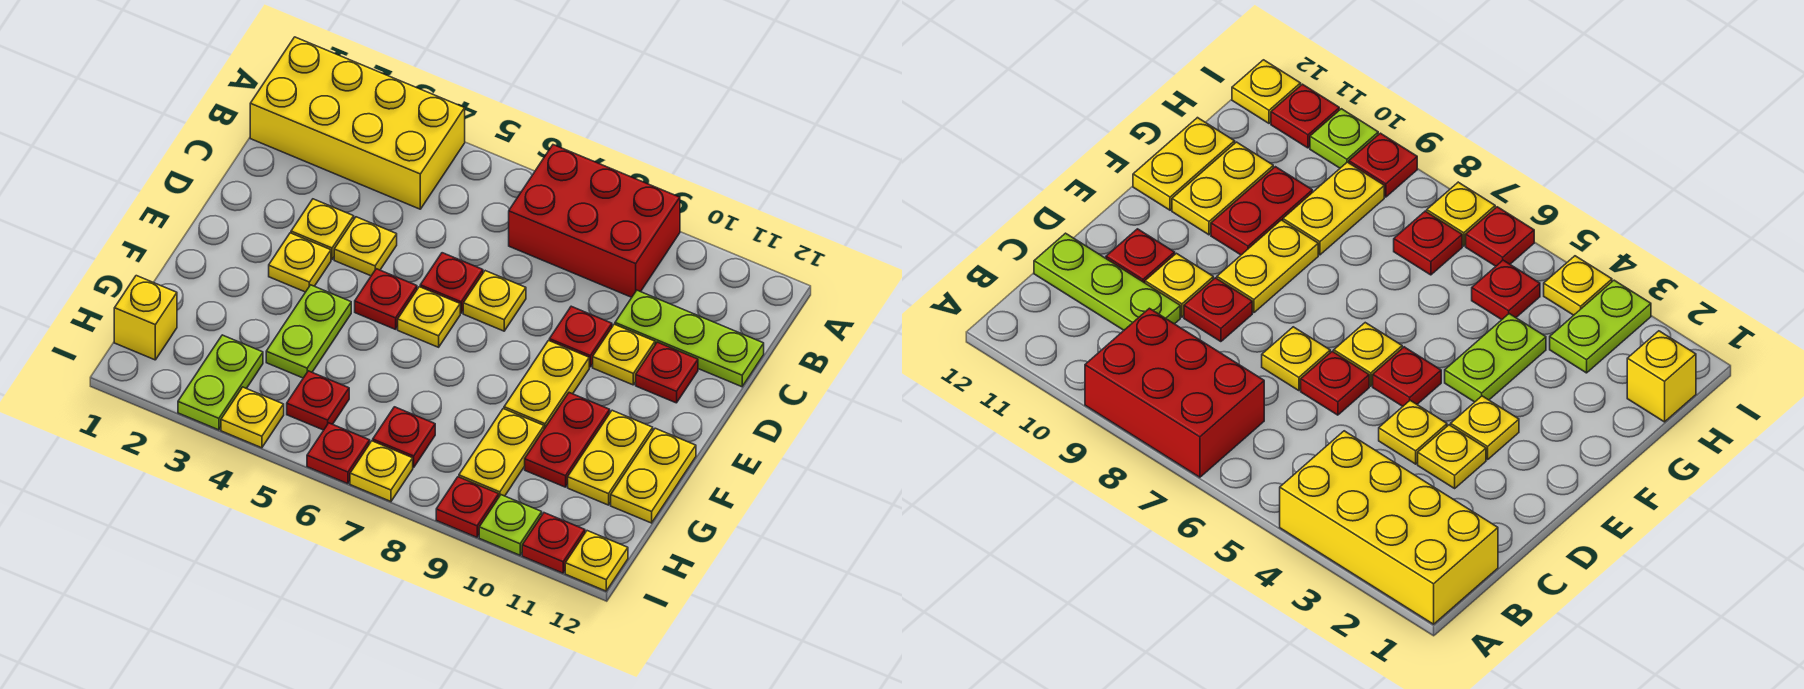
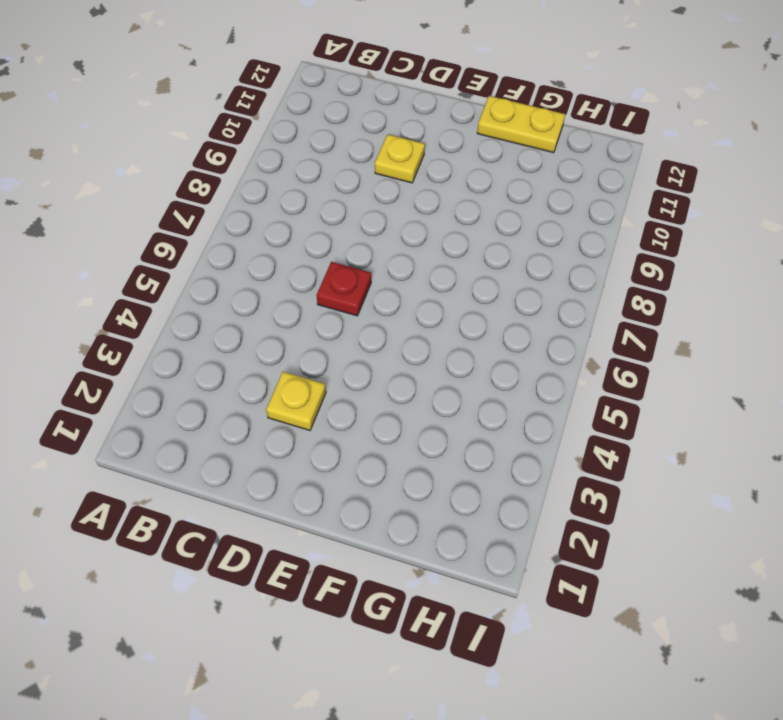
none -> yellow 2x4 brick [250,37,465,209]
none -> red 2x3 brick [509,145,680,297]
none -> lime 1x3 plate [615,290,764,387]
none -> yellow 1x1 plate [334,217,397,276]

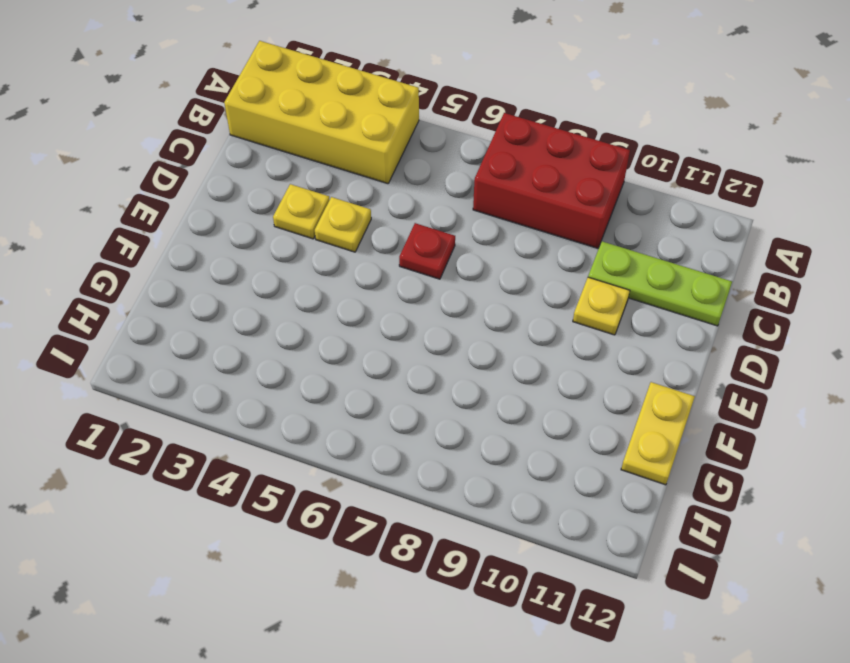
none -> yellow 1x1 plate [463,271,526,331]
none -> red 1x1 plate [549,306,612,367]
none -> red 1x1 plate [636,342,698,403]
none -> yellow 1x1 plate [269,233,331,292]

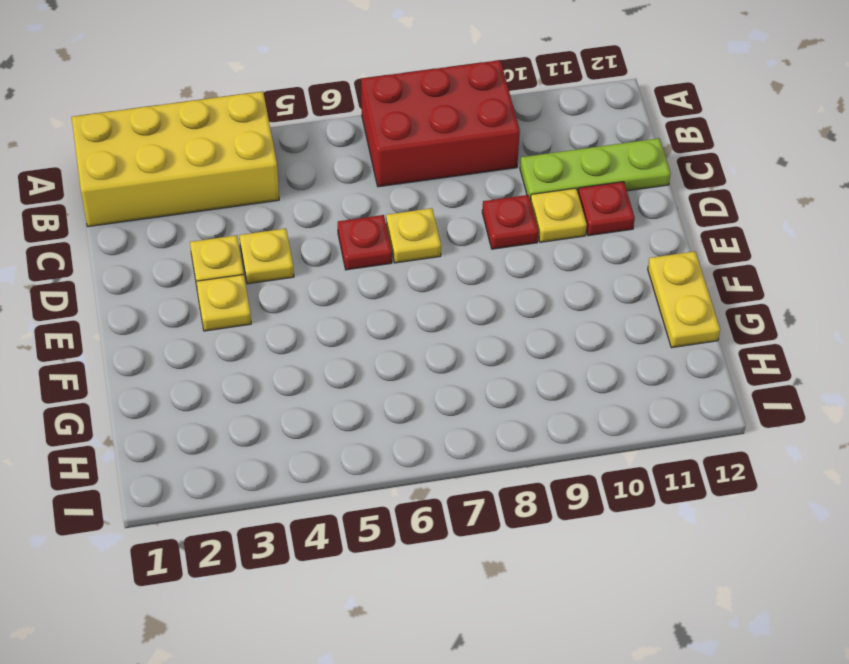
none -> red 1x1 plate [355,269,417,329]
none -> yellow 1x1 plate [398,287,460,347]
none -> yellow 1x2 plate [504,340,589,429]
none -> lime 1x2 plate [266,285,351,378]

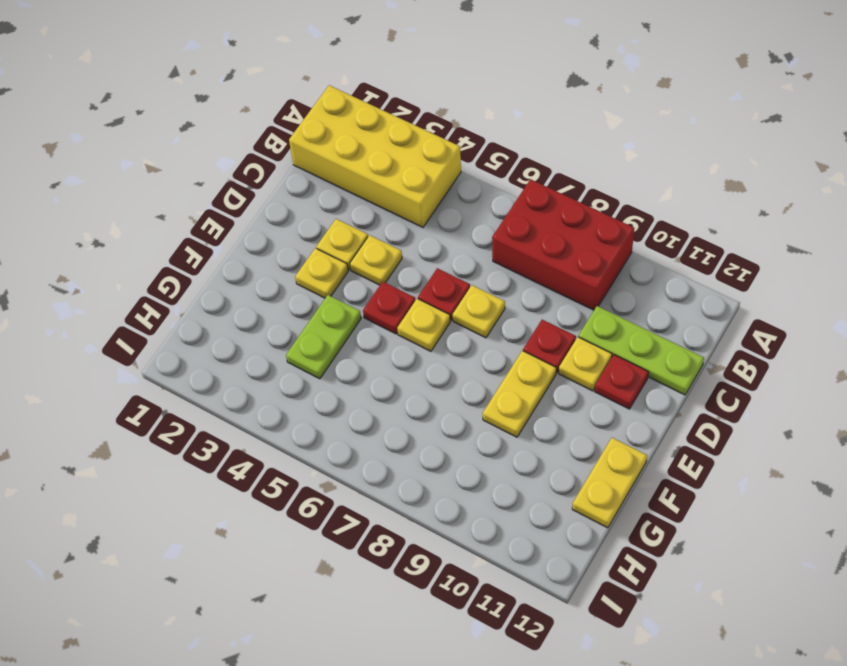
none -> red 1x2 plate [525,393,610,487]
none -> yellow 1x2 plate [568,410,653,505]
none -> yellow 1x2 plate [459,409,544,496]
none -> yellow 1x1 brick [114,276,177,360]

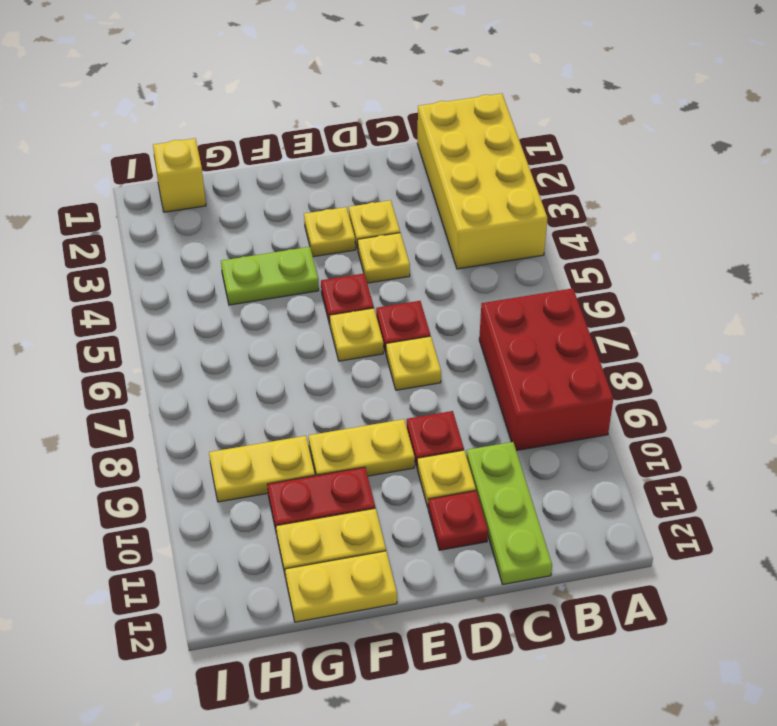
none -> lime 1x2 plate [178,335,263,430]
none -> red 1x1 plate [287,371,349,430]
none -> red 1x1 plate [373,407,435,467]
none -> yellow 1x1 plate [221,387,284,448]

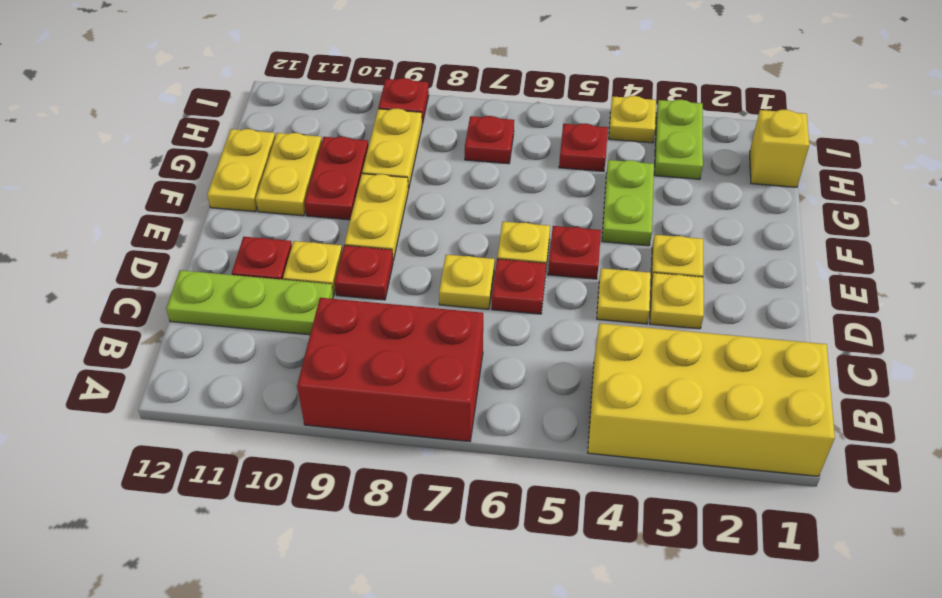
none -> red 1x1 plate [307,423,370,484]
none -> yellow 1x1 plate [350,441,413,502]
none -> lime 1x1 plate [479,495,542,555]
none -> red 1x1 plate [522,513,585,573]

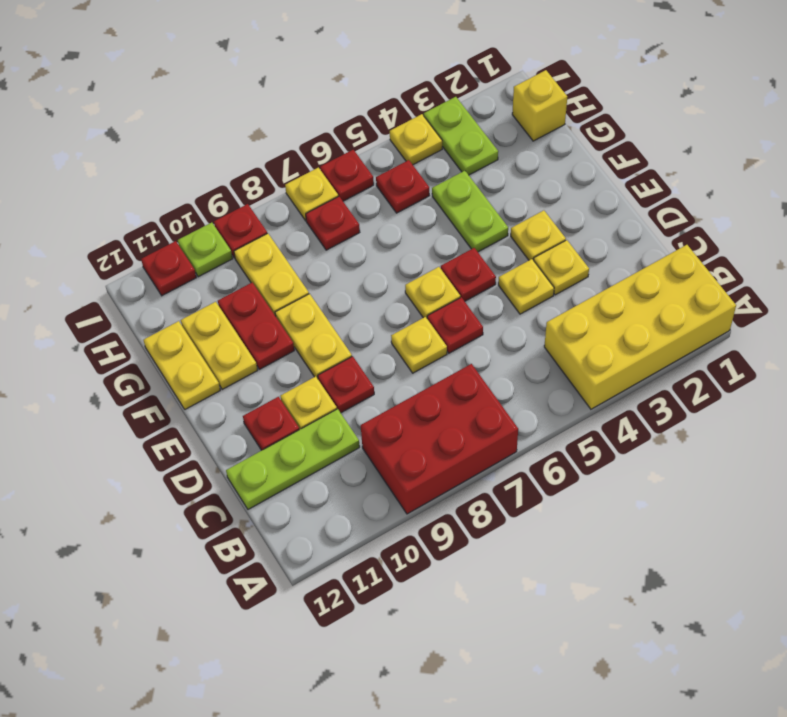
none -> yellow 1x1 plate [565,531,628,591]

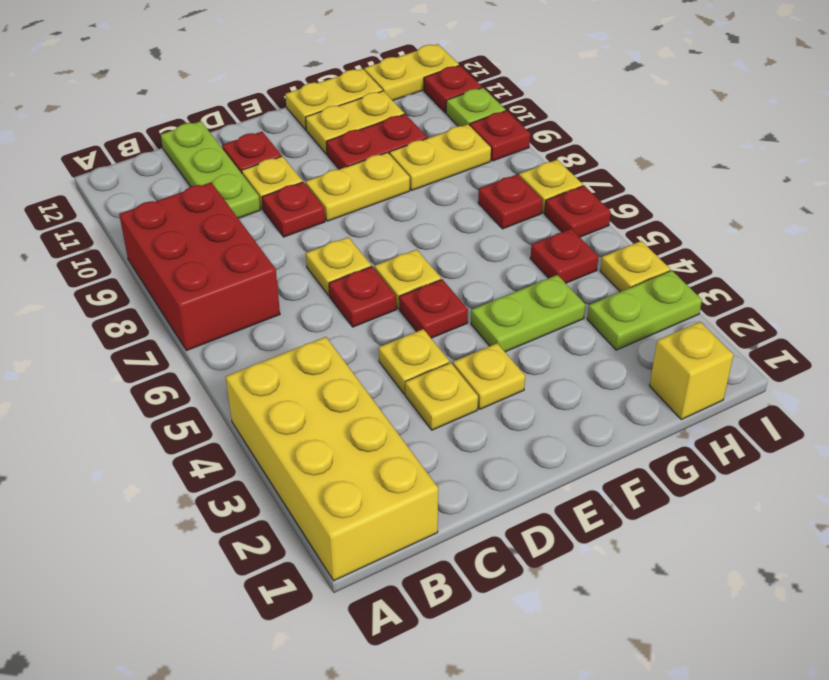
yellow 1x2 plate [364,44,459,100] -> yellow 1x1 plate [565,531,628,591]

